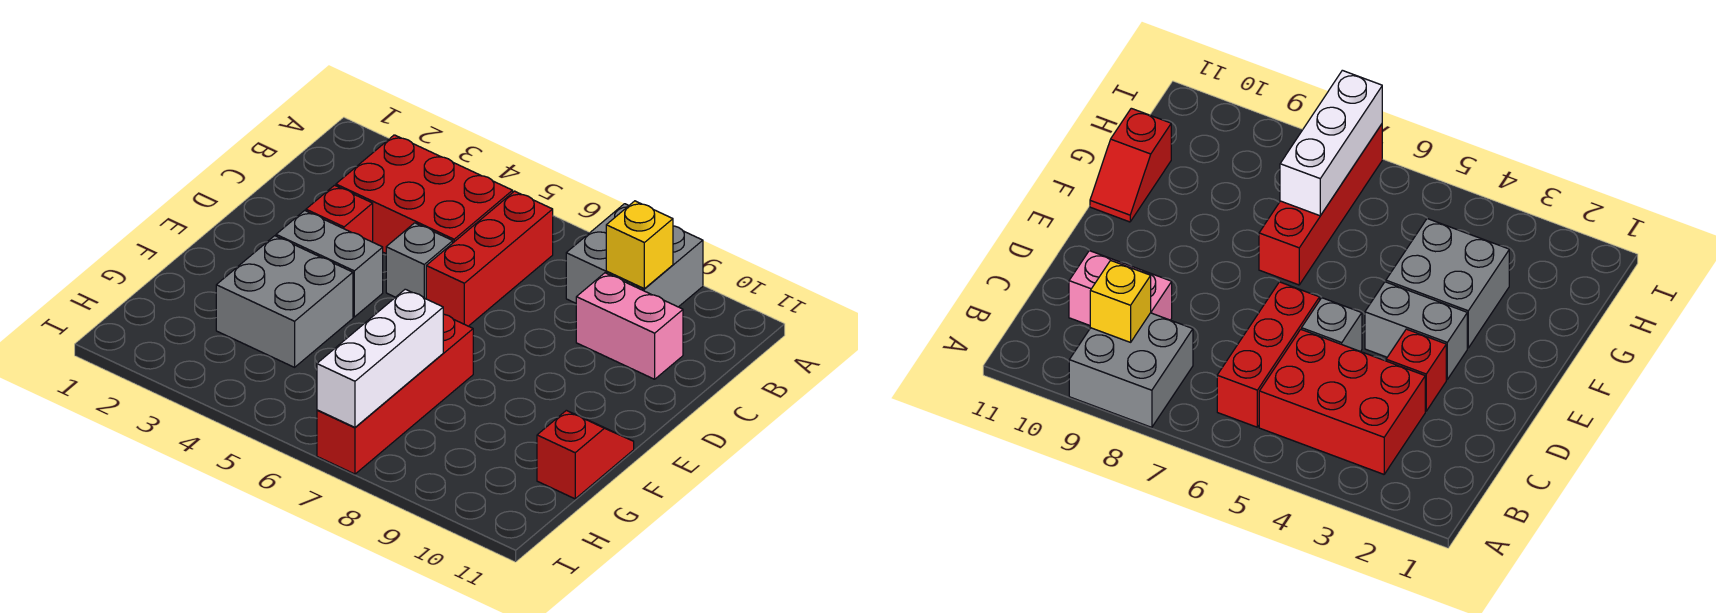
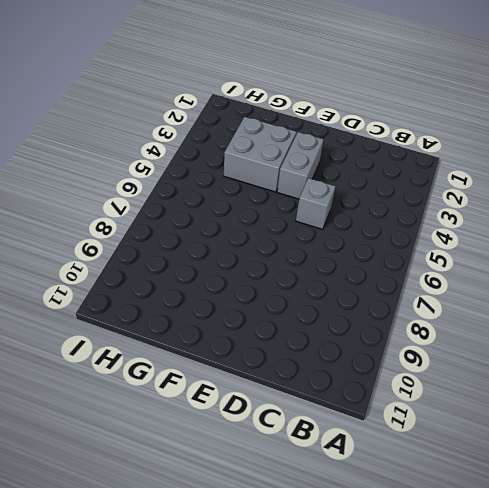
none -> grey 2x2 brick [566,204,703,307]
none -> red 2x3 brick [336,135,513,253]
none -> red 1x3 brick [426,191,553,326]

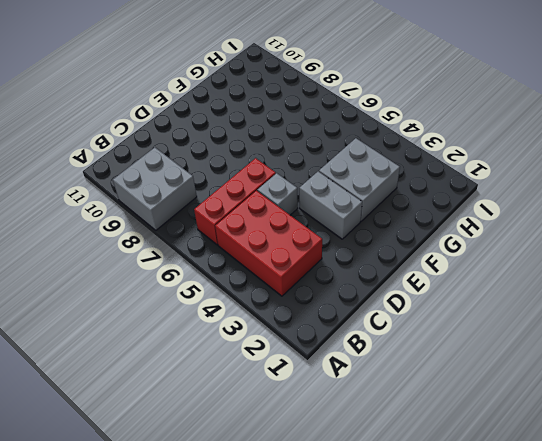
none -> pink 1x2 brick [576,273,683,379]
none -> red 1x1 brick [306,185,373,242]
none -> red 1x4 brick [317,314,473,474]

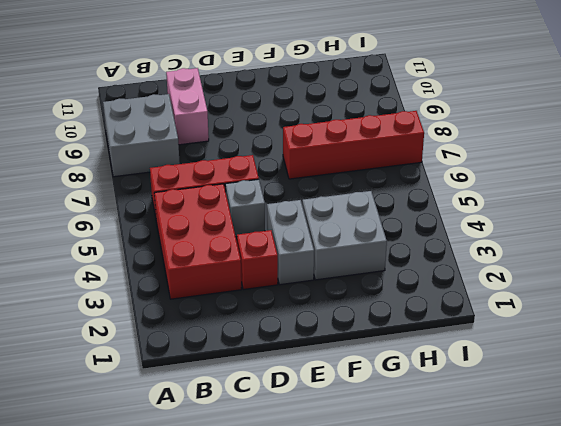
none -> red 1x2 slope [537,410,634,499]
none -> yellow 1x1 brick [606,201,673,289]
none -> white 1x3 brick [317,289,443,428]

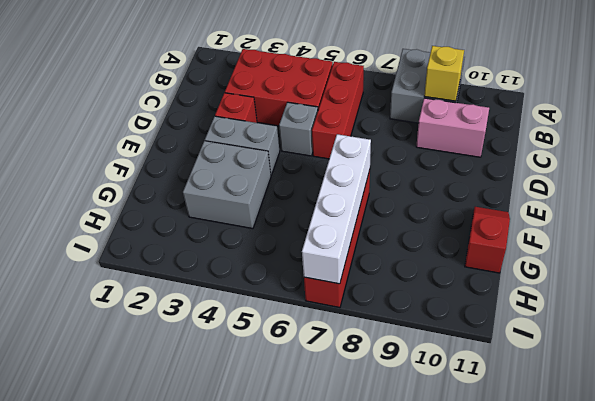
white 1x4 brick [302,134,371,284] -> white 1x3 brick [317,289,443,428]

